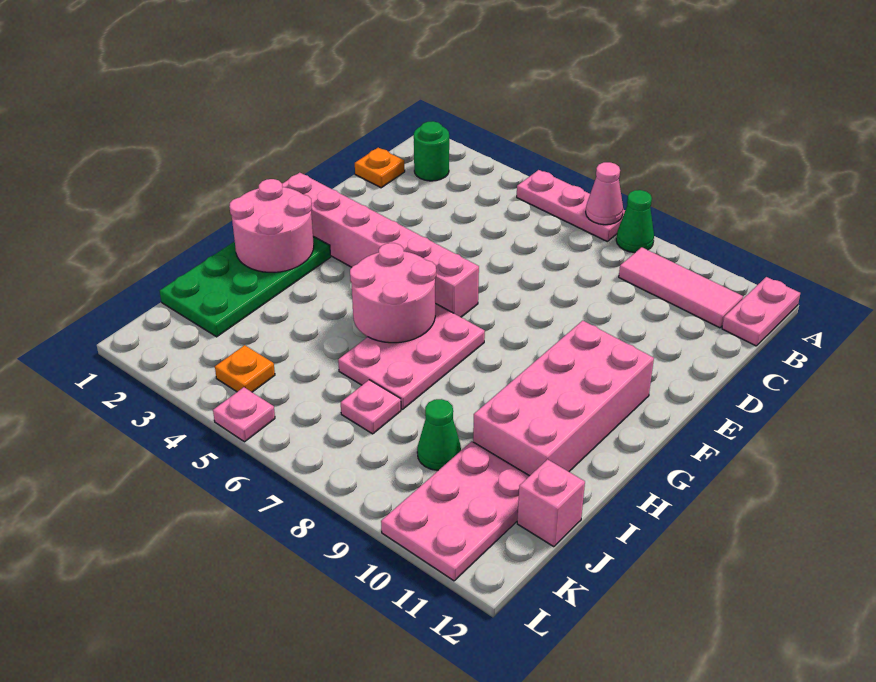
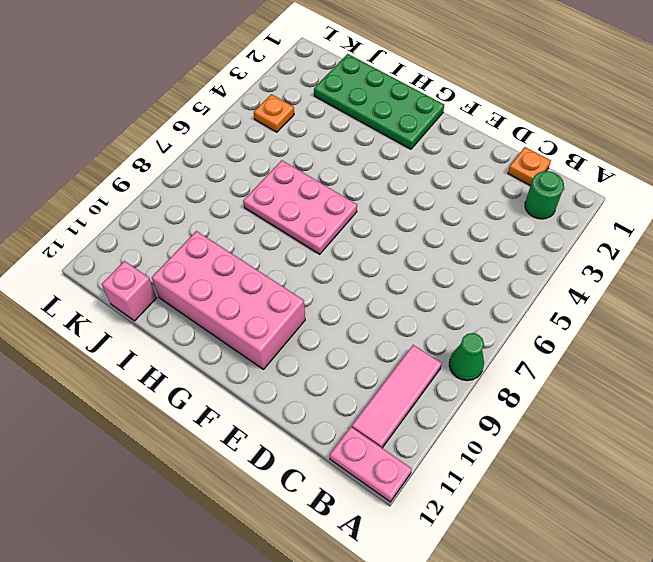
none -> pink 1x3 plate [517,170,625,241]
none -> pink 1x6 brick [282,173,479,317]
none -> pink 1x1 plate [341,380,401,434]

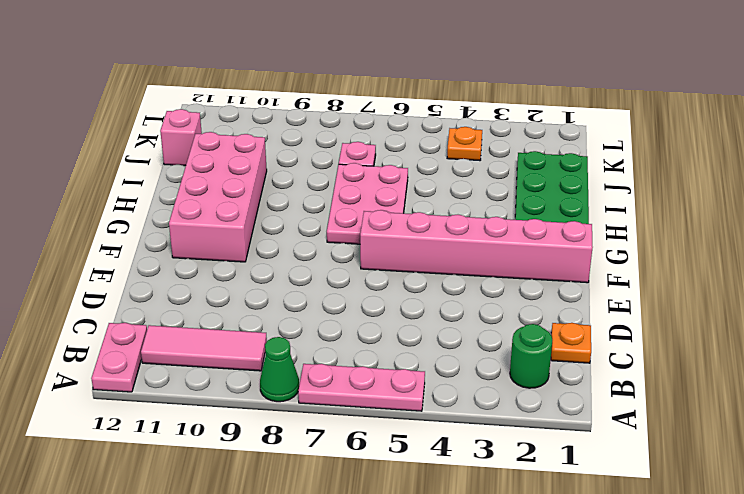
none -> green 1x1 cone [417,399,461,470]
none -> pink 2x3 plate [381,441,529,581]
none -> pink 1x1 plate [213,387,275,442]

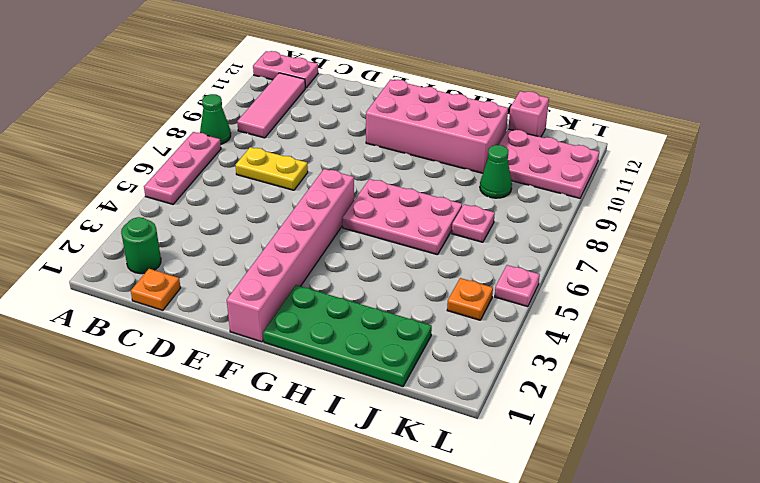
yellow 1x2 plate [236,147,308,190] -> none
none -> pink 1x1 cone [586,162,623,225]
none -> pink 2x2 round brick [229,179,314,272]
none -> pink 2x2 round brick [350,243,436,343]

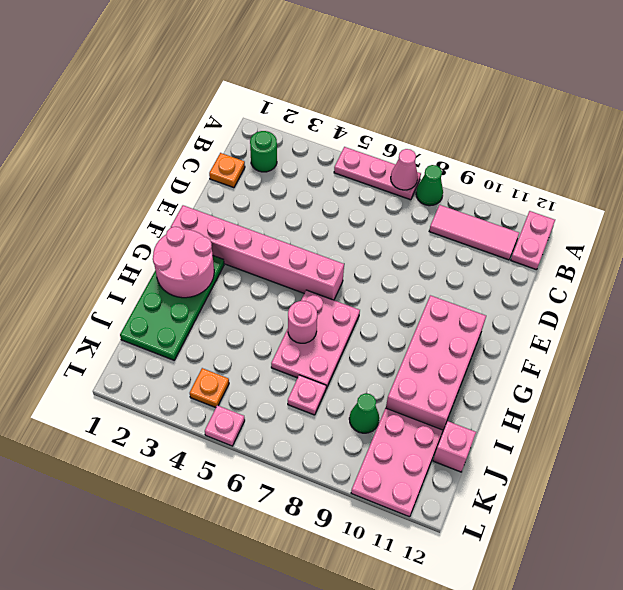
pink 1x1 round brick [288,301,317,343] -> pink 2x2 round brick [350,243,436,343]

